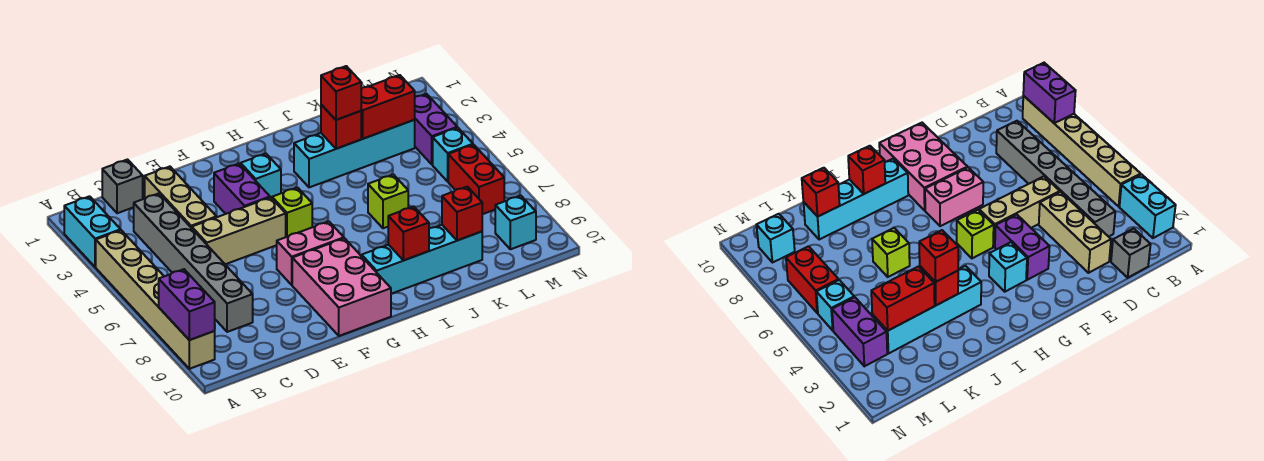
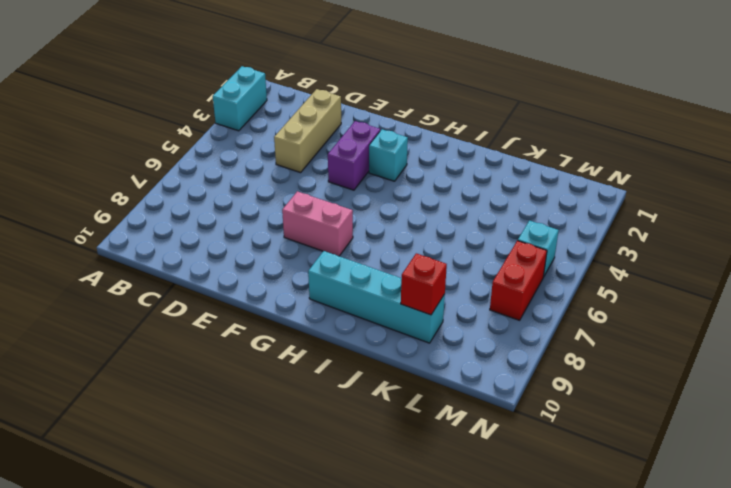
none -> tan 1x6 brick [96,230,215,369]
none -> grey 1x1 brick [102,160,143,213]
none -> grey 1x6 brick [134,193,253,332]

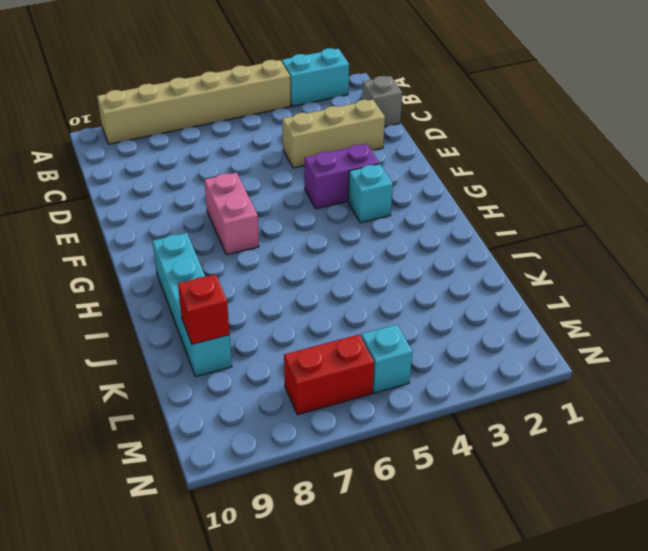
none -> grey 1x6 brick [134,193,253,332]
none -> tan 1x3 brick [192,197,286,264]
none -> pink 2x3 brick [292,238,391,336]

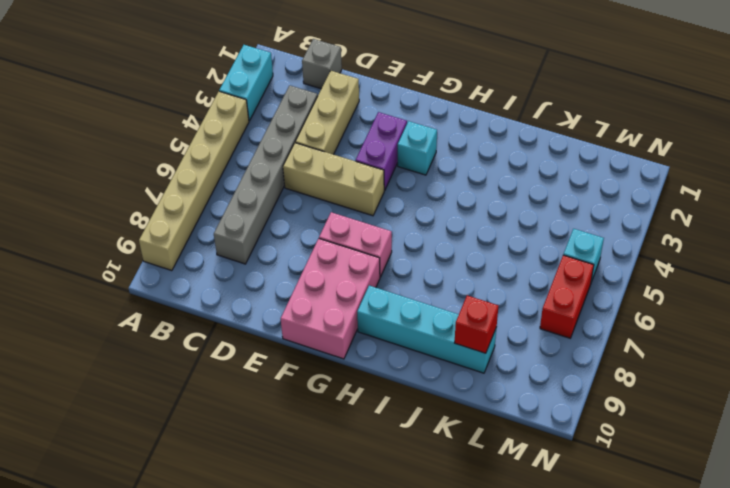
none -> lime 1x1 brick [272,187,312,237]
none -> cyan 1x4 brick [294,120,415,187]
none -> lime 1x1 brick [368,175,408,228]

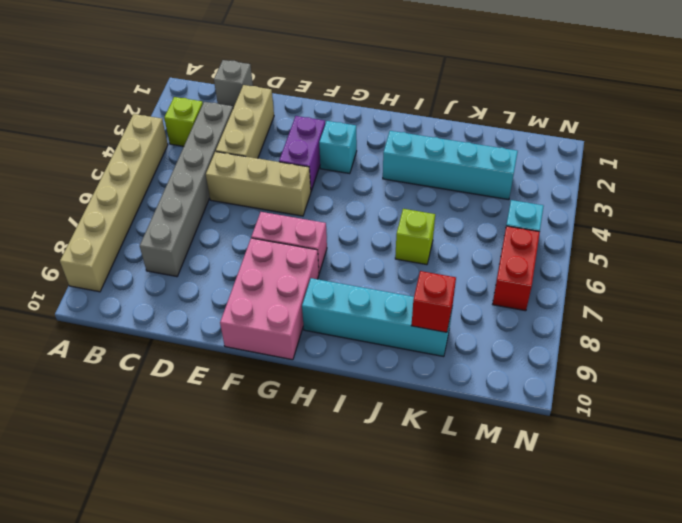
lime 1x1 brick [164,97,203,146] -> lime 1x1 brick moved to [272,187,312,237]
none -> cyan 1x2 brick [64,196,121,267]
none -> purple 1x2 brick [415,94,457,165]
none -> cyan 1x1 brick [495,196,536,249]

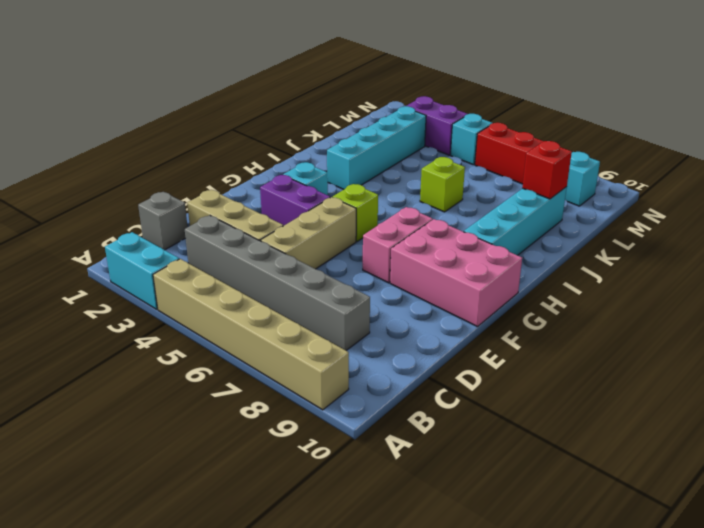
none -> purple 1x2 brick [159,269,215,340]
none -> red 1x1 brick [388,207,429,260]
none -> red 1x1 brick [321,105,361,149]

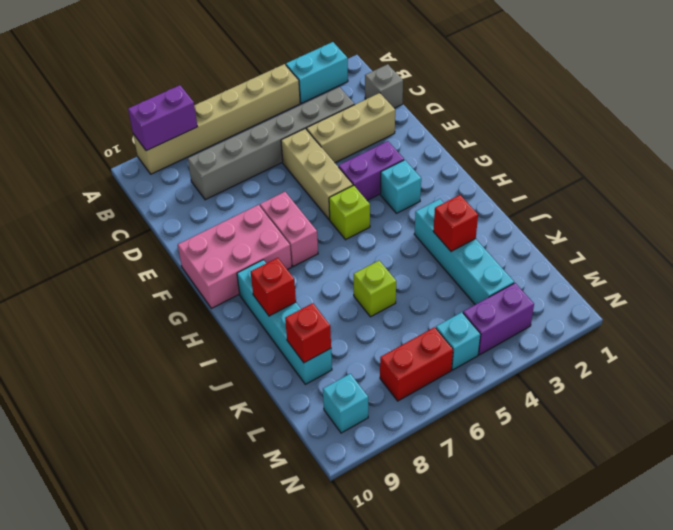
none -> red 1x2 brick [361,75,415,139]
none -> red 1x1 brick [321,66,361,120]

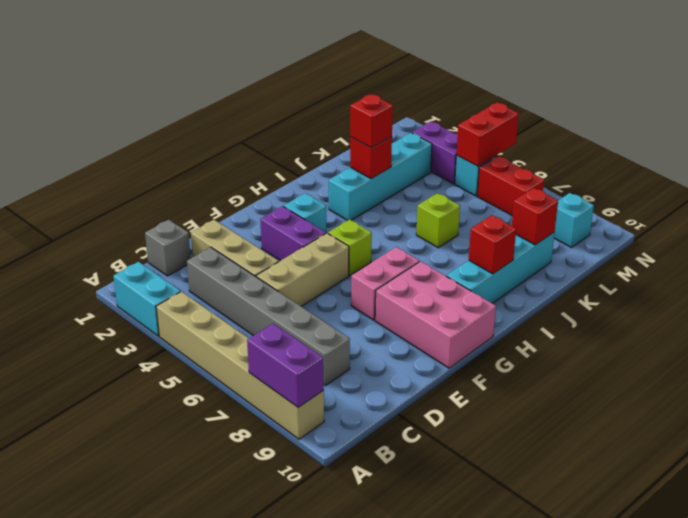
red 1x2 brick [456,102,519,166] -> red 1x2 brick moved to [361,75,415,139]

